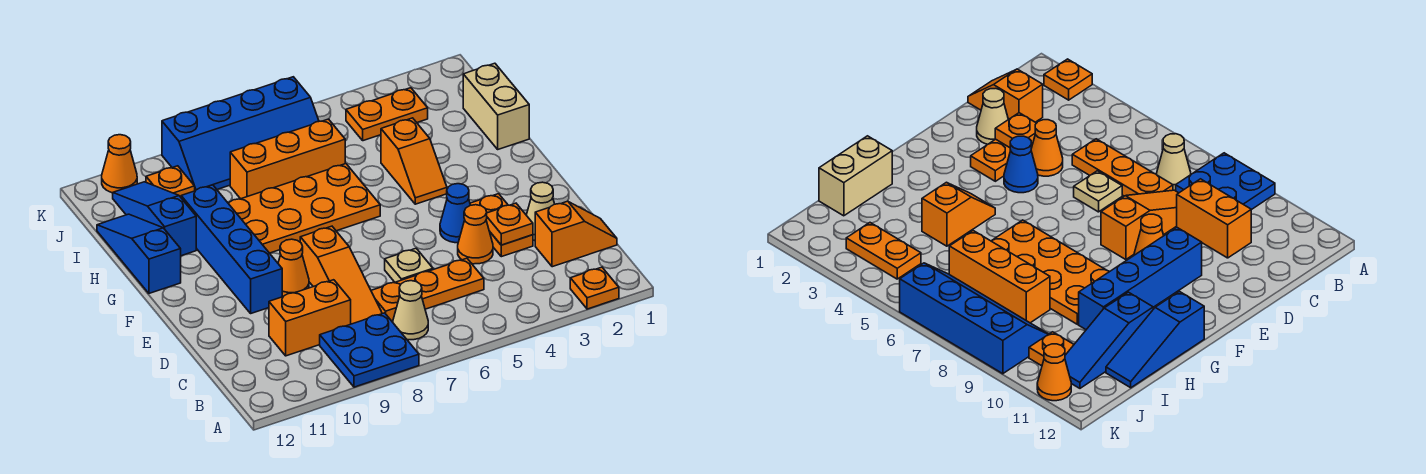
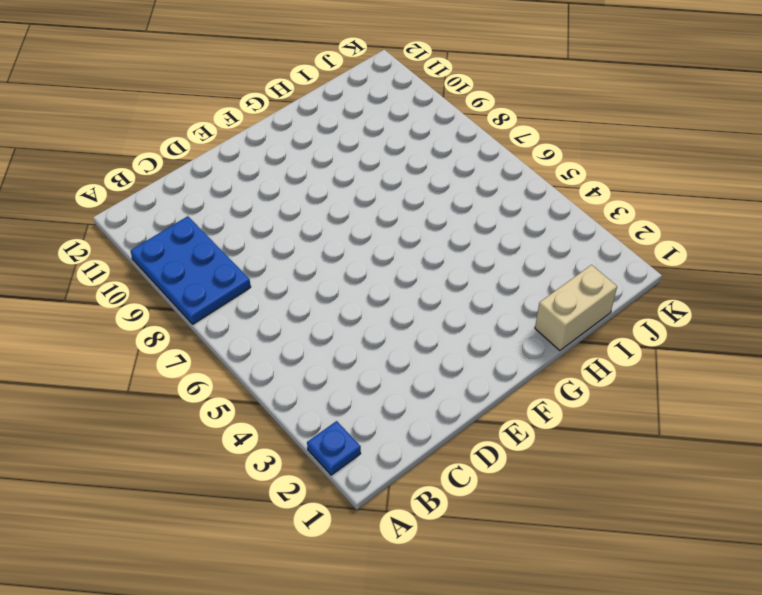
blue 1x1 plate [307,421,361,475] -> orange 1x1 plate [570,267,619,309]
blue 2x3 plate [130,216,251,324] -> blue 2x2 plate [320,313,419,387]
none -> tan 1x1 cone [393,281,428,340]
none -> orange 1x2 slope [535,201,617,267]
none -> orange 1x3 plate [371,258,484,321]

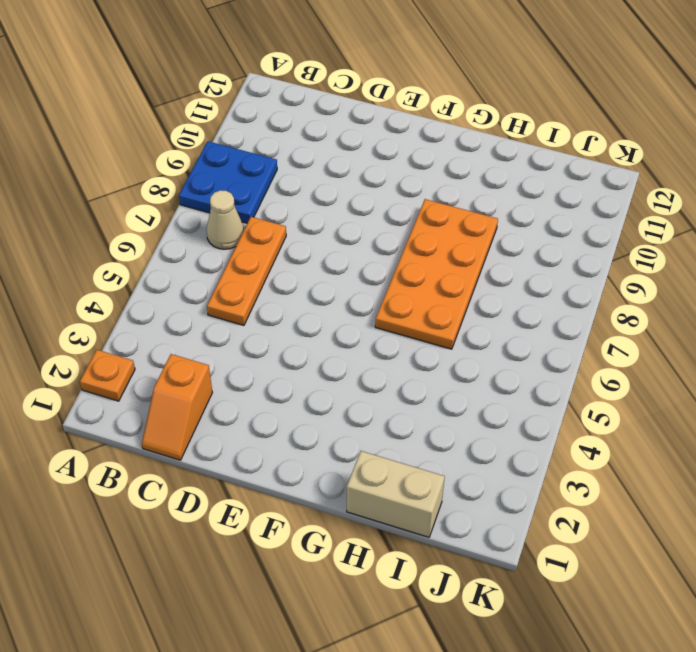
none -> orange 1x3 slope [300,226,382,324]
none -> orange 1x2 brick [269,280,351,356]
none -> tan 1x1 cone [526,182,554,241]

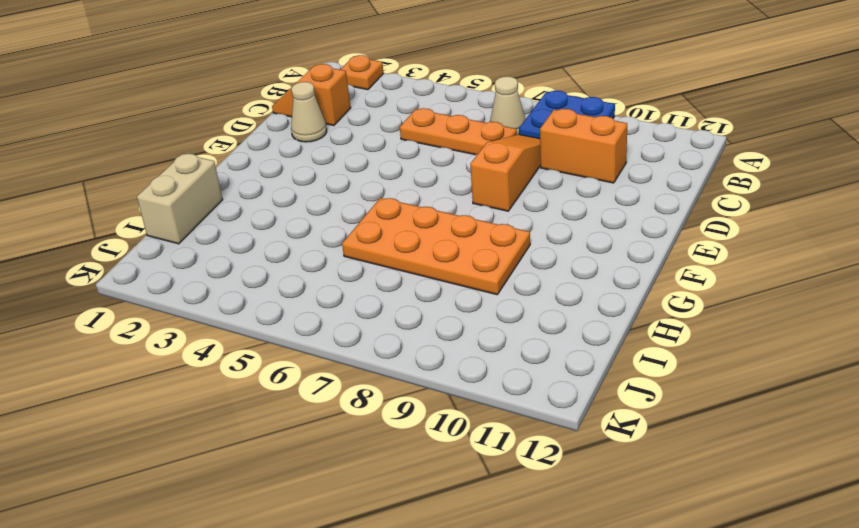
none -> orange 1x2 plate [470,194,533,257]
none -> orange 1x1 cone [458,205,493,264]
none -> tan 1x1 plate [385,248,433,282]

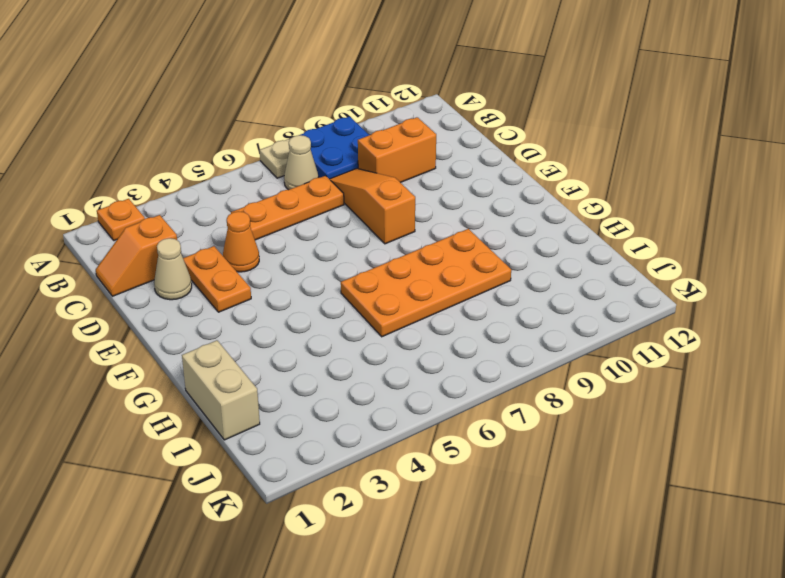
tan 1x1 plate [260,139,290,178] -> tan 1x1 plate moved to [385,248,433,282]
none -> blue 1x1 cone [440,184,470,243]
none -> orange 1x1 cone [278,239,309,297]
none -> blue 1x4 brick [181,185,282,313]

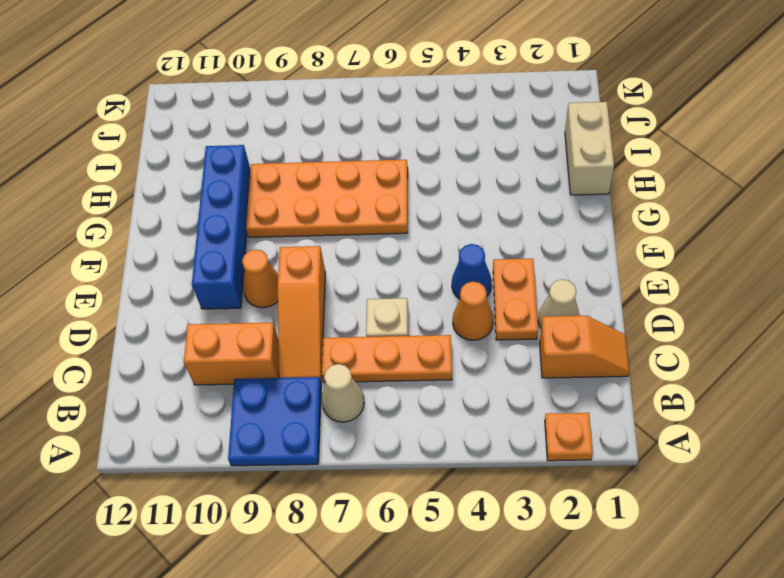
none -> orange 1x2 slope [381,118,447,204]
none -> blue 1x3 slope [97,214,181,293]
none -> blue 1x3 slope [113,182,196,256]

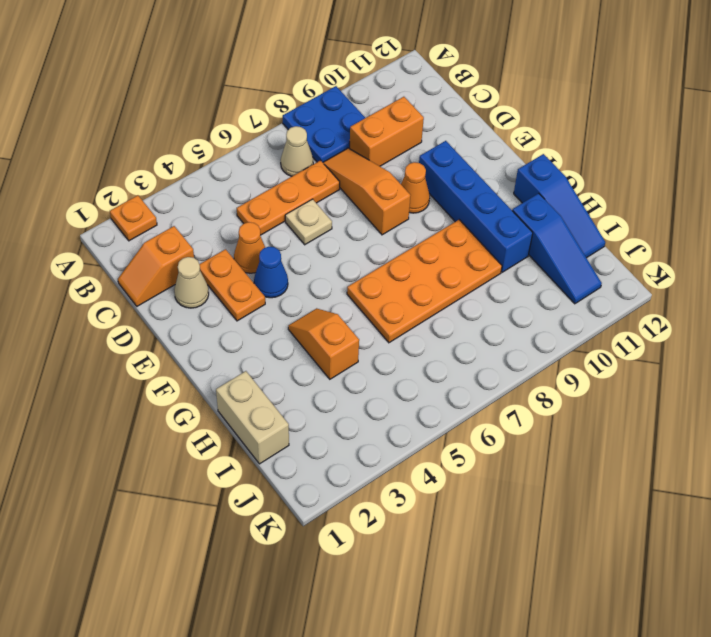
none -> orange 1x3 brick [230,119,345,199]
none -> orange 1x2 plate [346,88,428,141]
none -> blue 2x4 slope [162,77,319,191]

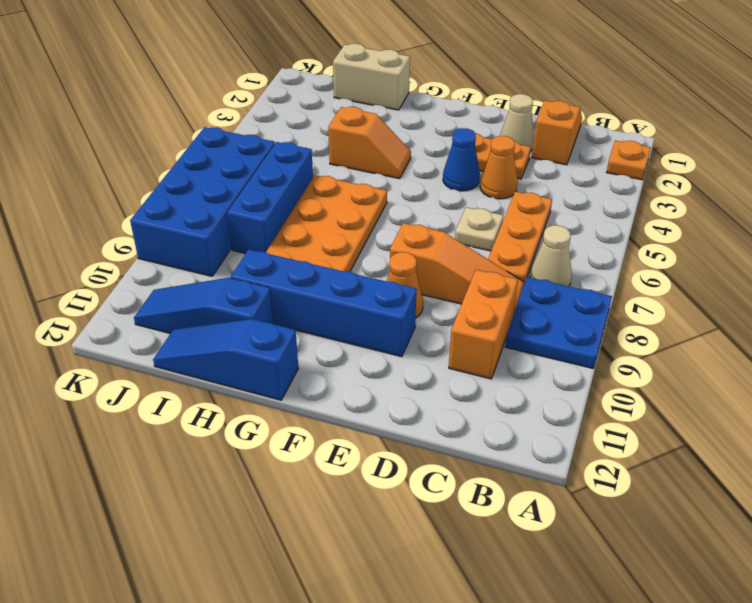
blue 1x3 brick [227,142,313,253] -> orange 1x3 brick [230,119,345,199]
blue 2x4 brick [130,127,275,276] -> blue 2x4 slope [162,77,319,191]
none -> orange 1x2 plate [346,88,428,141]
none -> orange 1x1 plate [146,166,195,197]
none -> orange 1x1 cone [102,135,137,193]

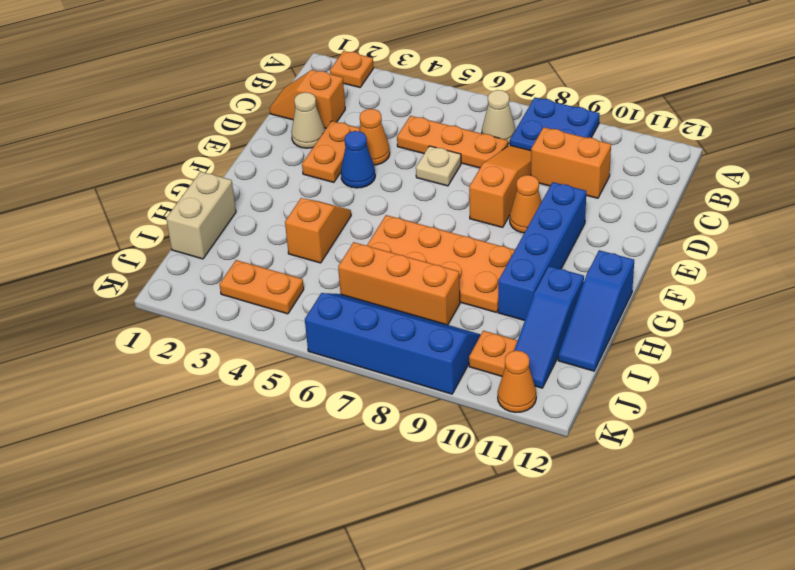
none -> orange 1x1 plate [486,203,533,245]

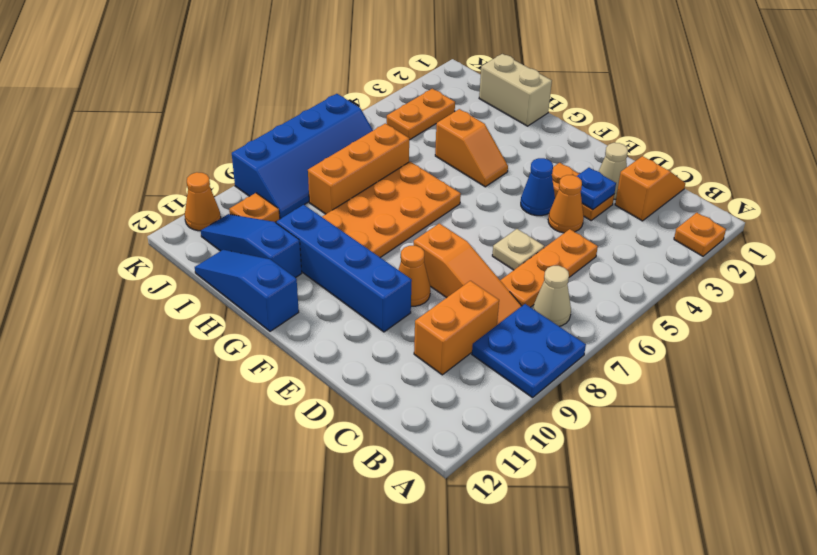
blue 1x1 plate [577,168,616,210] -> orange 1x1 plate [486,203,533,245]

